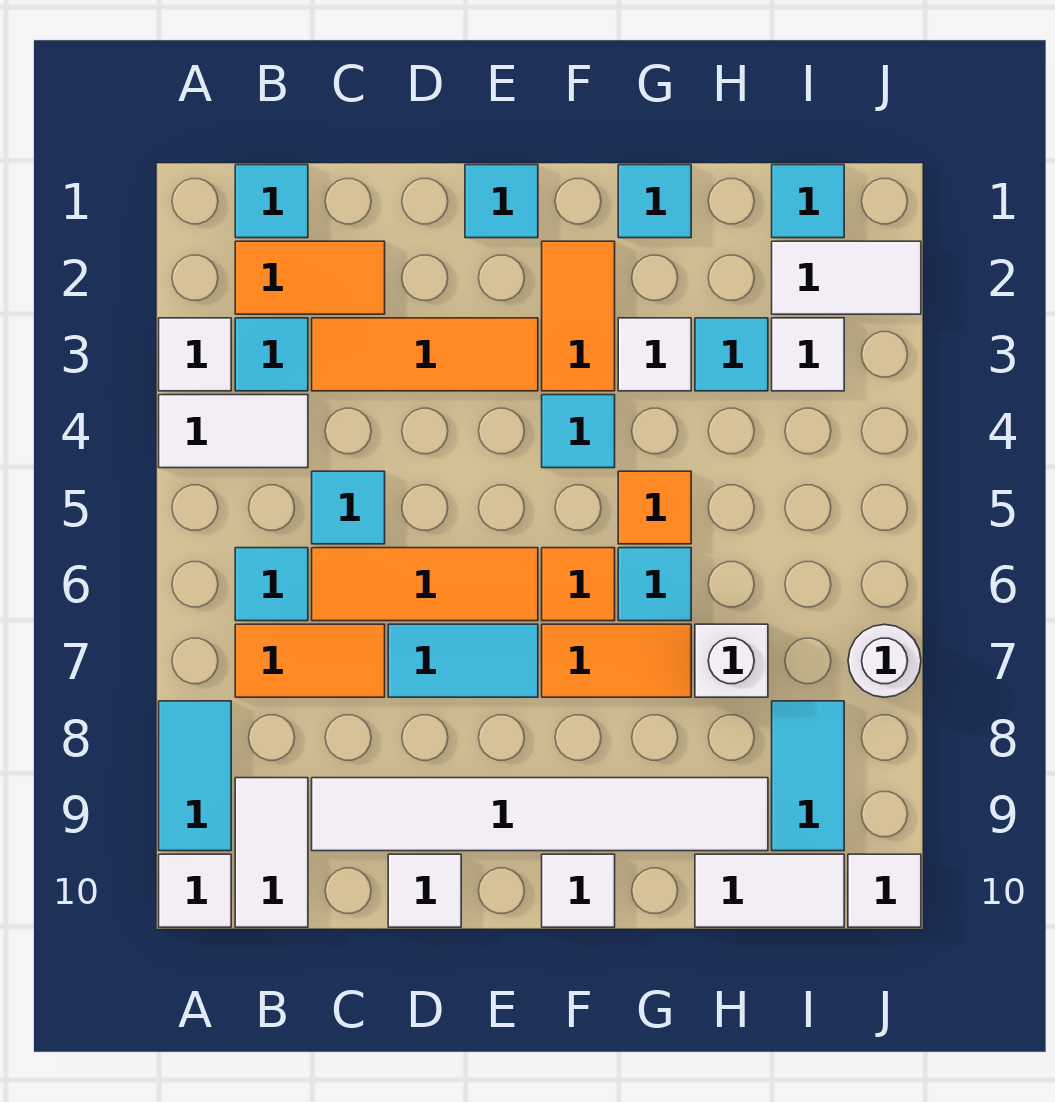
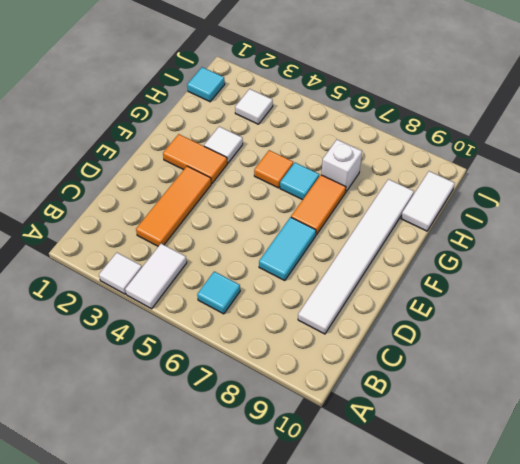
none -> cyan 1x2 tile [159,701,231,851]
none -> white 1x1 tile [159,854,231,927]
none -> cyan 1x1 tile [235,165,308,238]
none -> orange 1x2 tile [235,241,385,314]

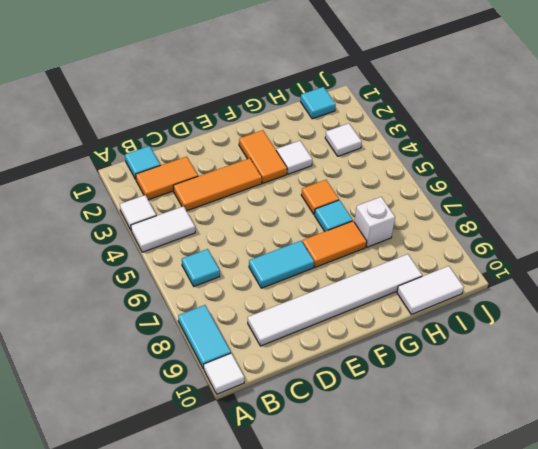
none -> cyan 1x1 tile [235,318,308,391]
none -> orange 1x2 tile [235,624,385,697]
none -> white 1x2 tile [235,778,308,927]
none -> cyan 1x1 tile [312,471,385,544]

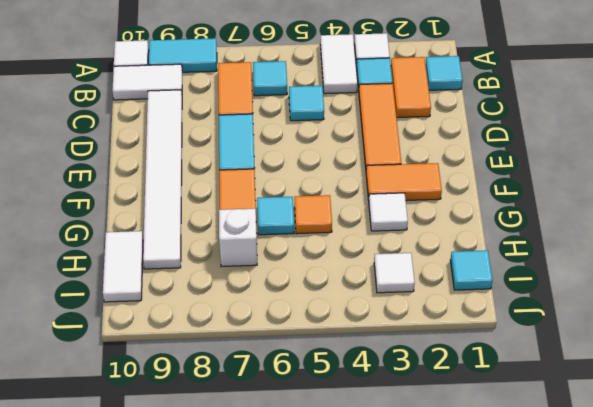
none -> orange 1x3 tile [312,548,538,621]
none -> white 1x1 tile [388,854,461,927]
none -> cyan 1x1 tile [465,165,538,238]
none -> cyan 1x1 tile [542,395,615,468]

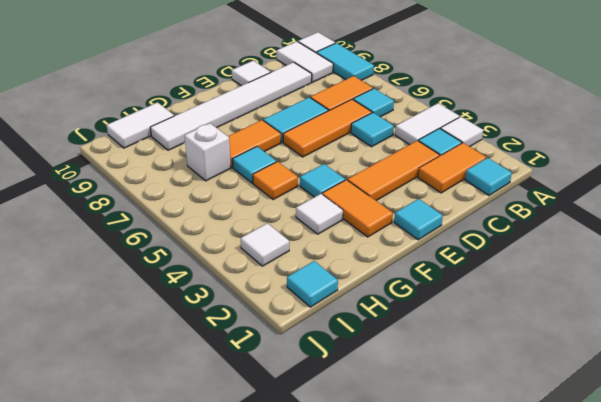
none -> orange 1x1 tile [542,548,615,621]
none -> white 1x1 tile [542,854,615,927]
none -> cyan 1x1 tile [618,165,691,238]
none -> cyan 1x1 tile [695,318,768,391]

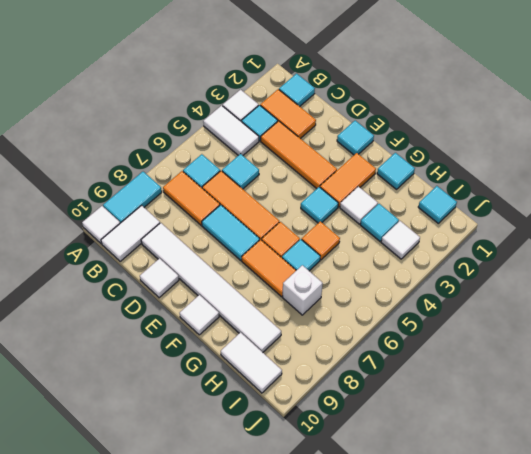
none -> white 1x2 tile [772,241,921,314]
none -> cyan 1x2 tile [772,701,844,851]
none -> white 1x1 round brick [848,624,921,697]
none -> white 1x1 tile [848,854,921,927]

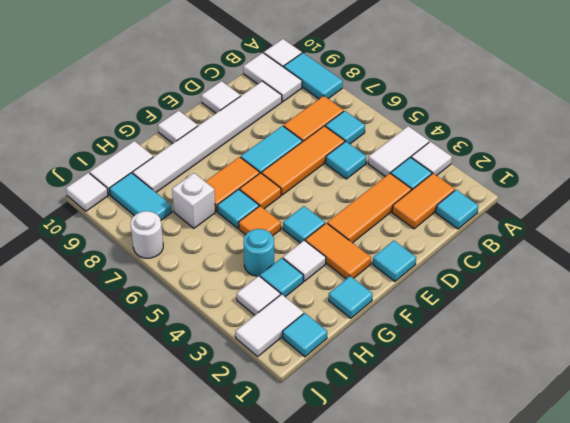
cyan 1x1 round brick [244,229,274,276] -> none

